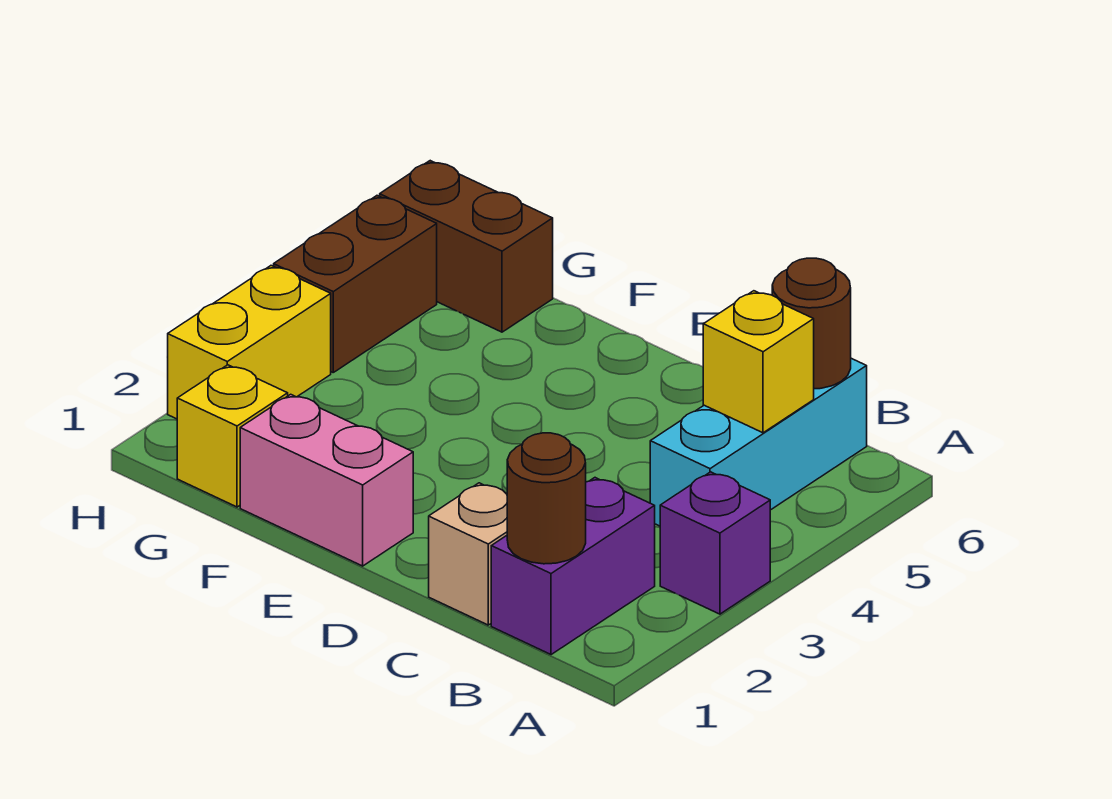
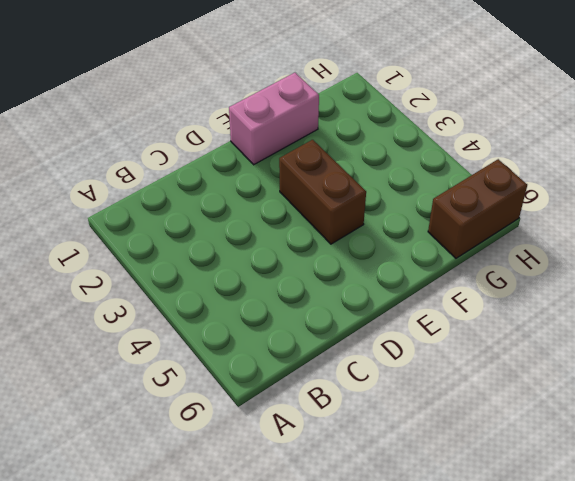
brown 1x2 brick [279,140,366,244] -> brown 1x2 brick moved to [274,196,437,372]
none -> purple 1x1 brick [660,472,770,614]
none -> purple 1x2 brick [491,478,655,655]
none -> cyan 1x3 brick [650,358,867,526]

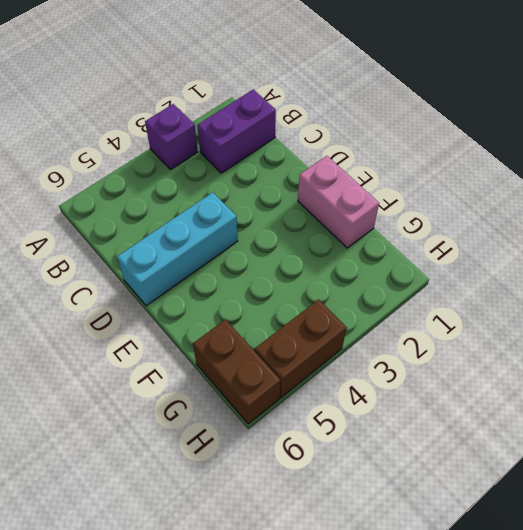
cyan 1x3 brick [117,192,238,306] -> cyan 1x3 brick moved to [650,358,867,526]
none -> tan 1x1 brick [429,483,507,625]
none -> yellow 1x1 brick [177,365,288,507]
none -> yellow 1x2 brick [168,266,331,419]

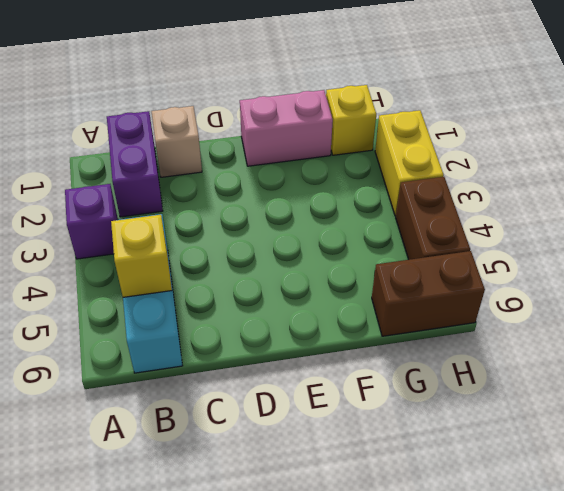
none -> brown 1x1 round brick [507,433,586,564]
none -> brown 1x1 round brick [772,258,851,389]

